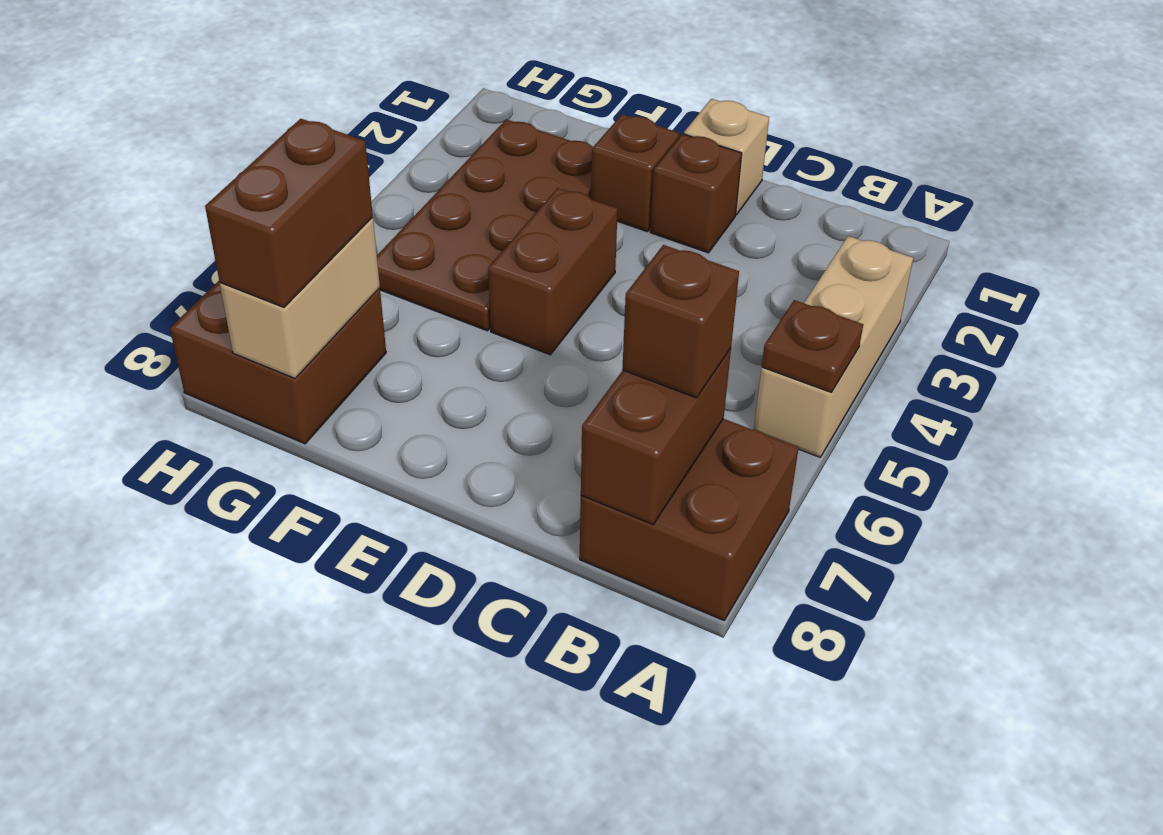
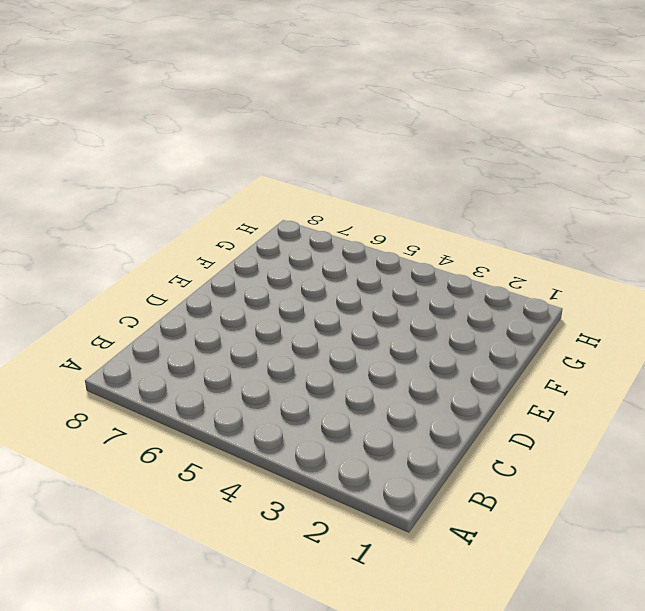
none -> tan 1x3 brick [754,236,913,457]
none -> brown 2x2 brick [580,419,799,620]
none -> tan 1x1 brick [684,99,769,215]

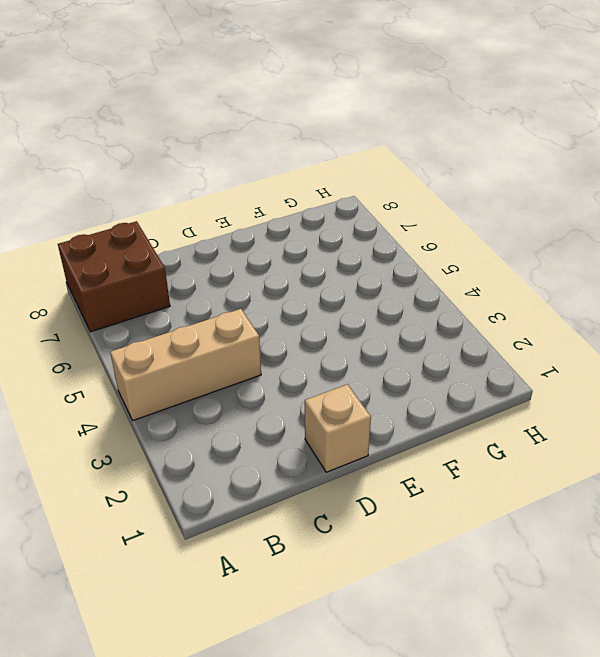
tan 1x3 brick [110,309,261,420] -> tan 1x3 brick turned to [754,236,913,457]
none -> brown 1x1 brick [650,134,742,253]
none -> brown 1x1 brick [591,114,680,232]
none -> brown 1x2 brick [488,188,618,355]

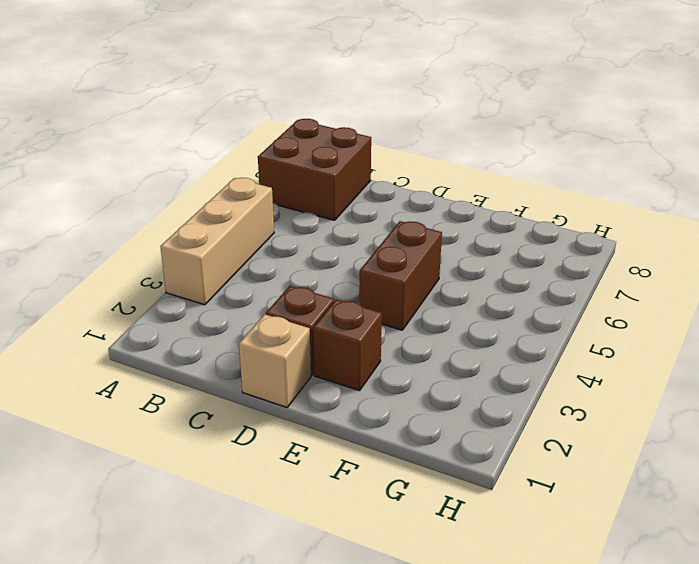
none -> brown 2x4 plate [377,119,593,331]
none -> brown 2x2 brick [170,281,386,444]
none -> brown 1x1 plate [762,300,863,393]

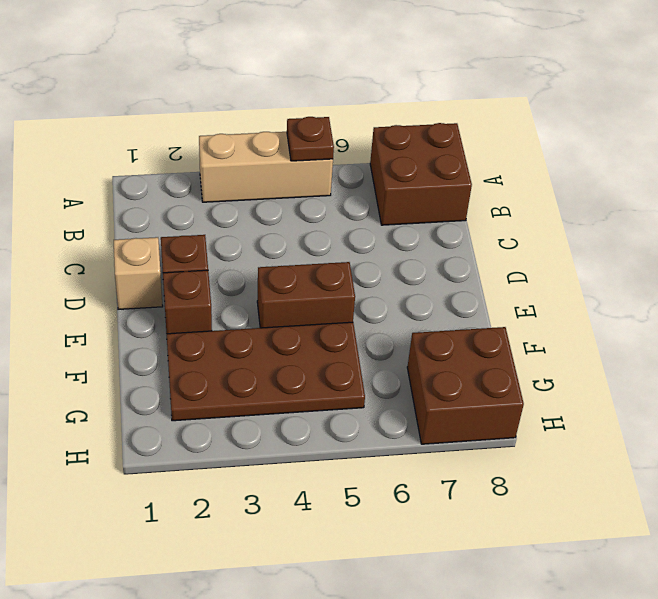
none -> brown 1x2 brick [581,348,731,524]
none -> tan 1x2 brick [220,217,380,378]
none -> brown 1x1 brick [622,245,739,398]

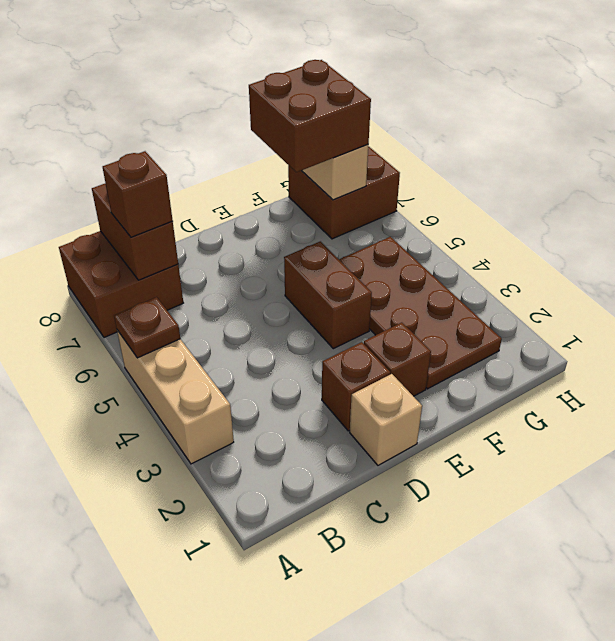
brown 2x2 brick [249,60,371,172] -> brown 1x2 brick [205,119,373,307]

